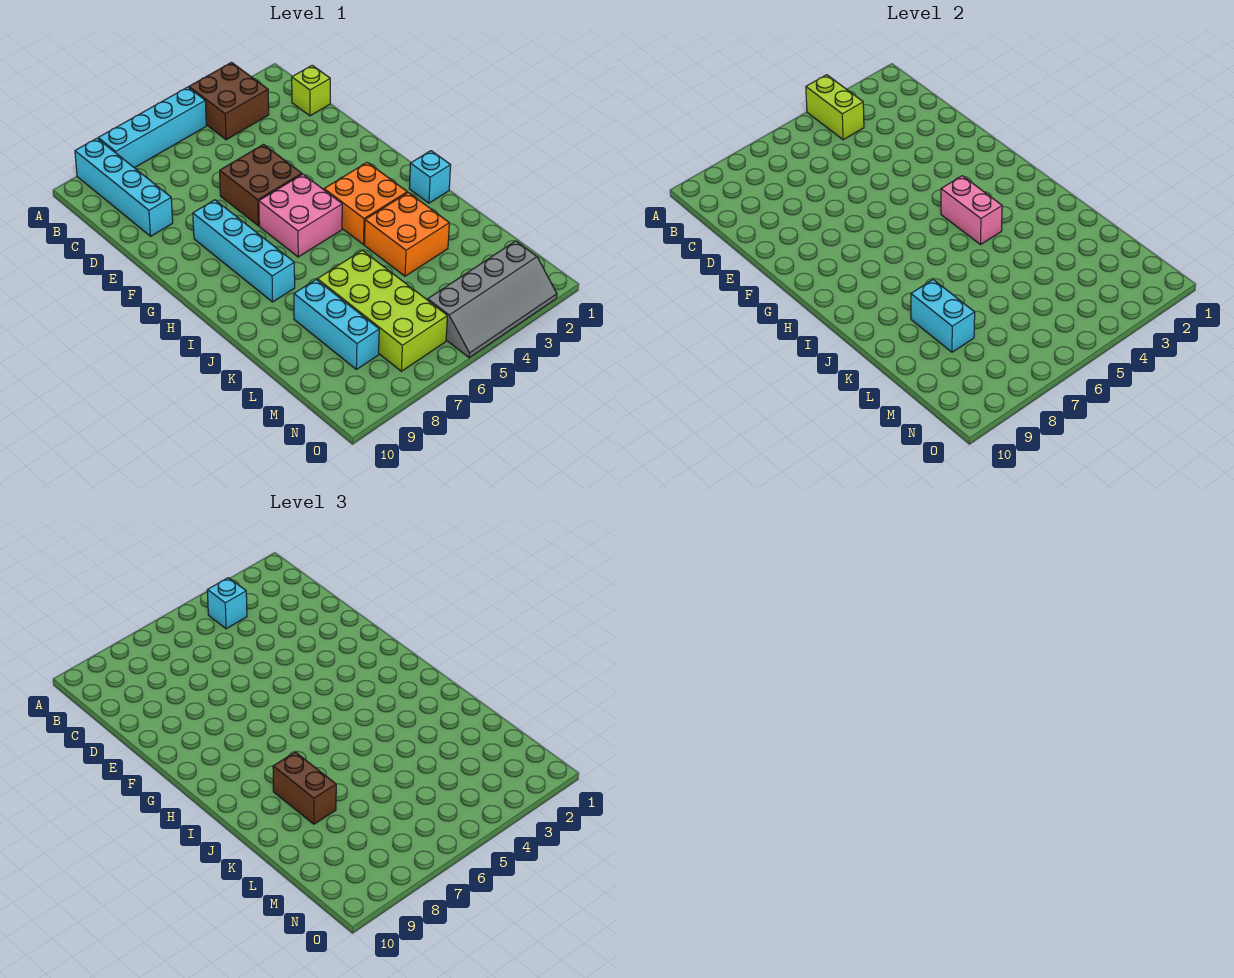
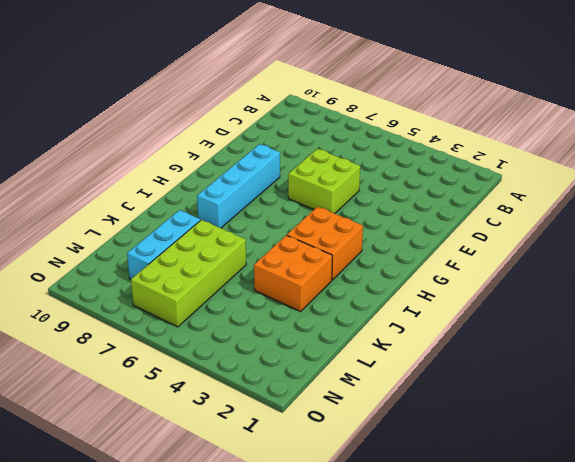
lime 2x2 brick [288,149,360,214] -> brown 2x2 brick [220,144,302,226]
none -> brown 2x2 brick [189,63,269,140]
none -> cyan 1x4 brick [98,87,206,168]
none -> cyan 1x4 brick [75,138,173,236]

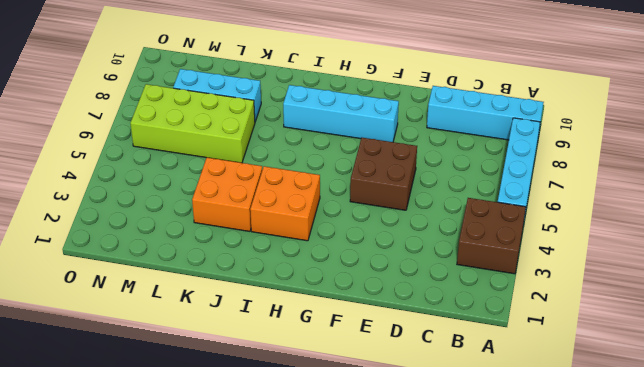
none -> lime 1x1 brick [292,65,330,116]
none -> pink 2x2 brick [259,174,342,257]
none -> cyan 1x1 brick [409,151,451,203]

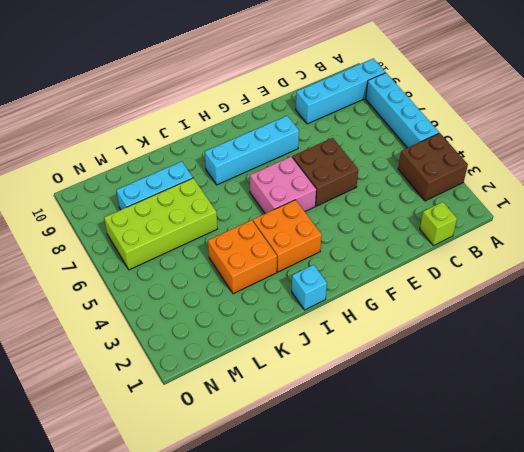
none -> grey 2x4 slope [428,241,557,358]
none -> lime 1x2 brick [806,75,864,140]
none -> pink 1x2 brick [941,176,1002,245]

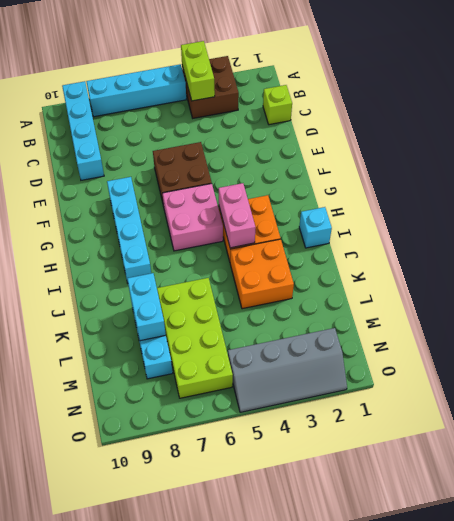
none -> cyan 1x1 brick [207,578,247,629]
none -> brown 1x2 brick [273,752,336,824]

